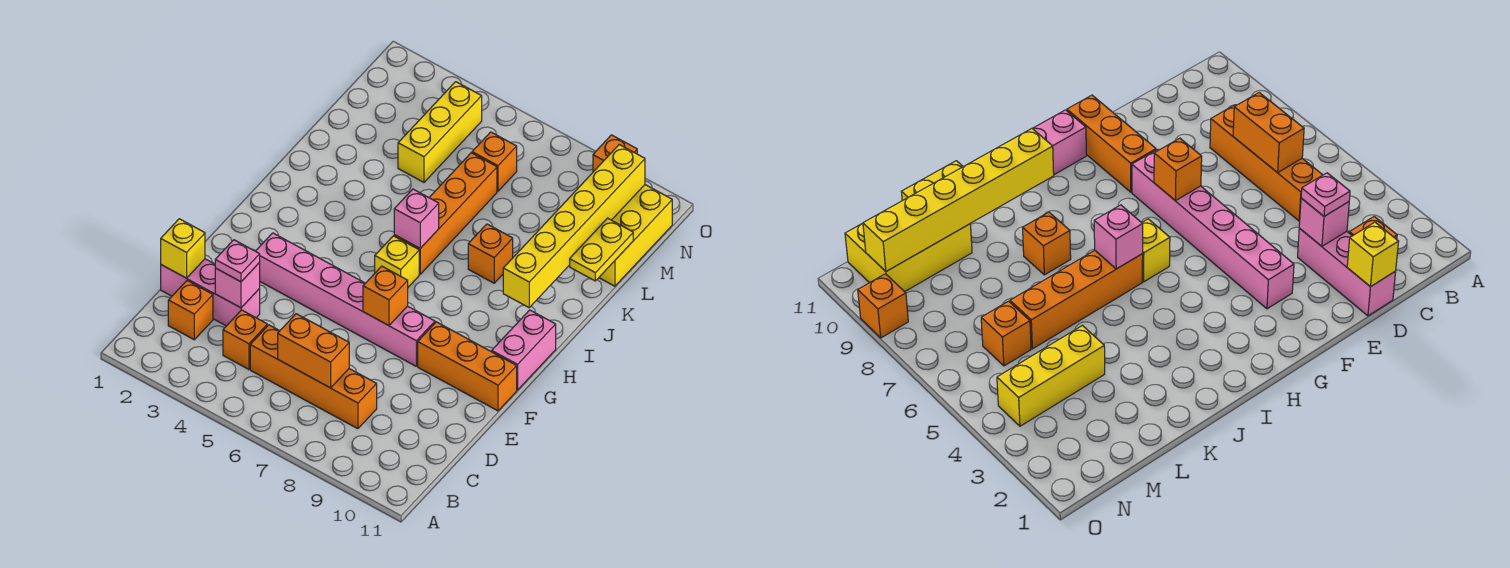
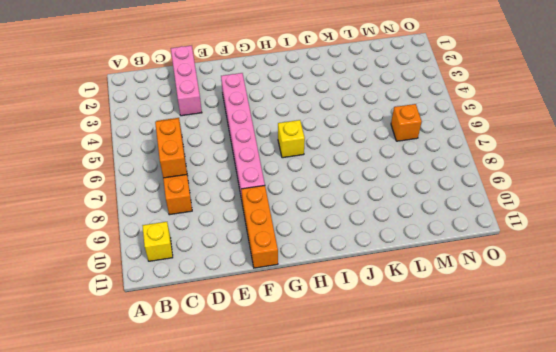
yellow 1x1 brick [142,222,173,261] -> yellow 1x1 brick moved to [161,219,205,278]
none -> orange 1x1 brick [168,281,213,340]
none -> orange 1x1 brick [223,310,267,369]
none -> pink 1x2 brick [492,310,556,390]

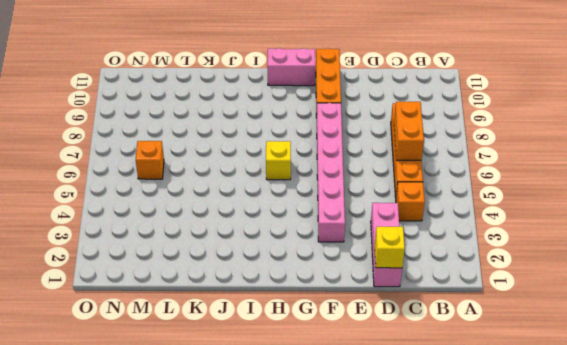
none -> orange 1x1 brick [168,281,213,340]
none -> orange 1x4 brick [394,153,497,274]
none -> orange 1x1 brick [468,224,513,283]

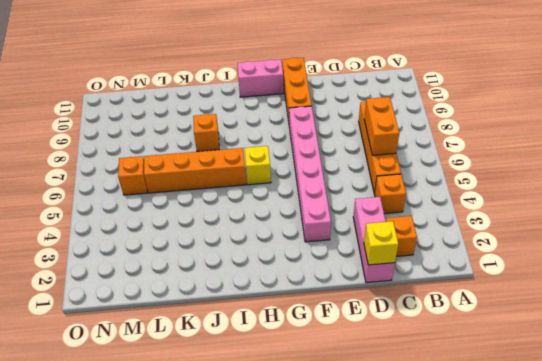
none -> yellow 1x3 brick [398,82,482,182]
none -> yellow 2x3 brick [599,185,672,286]
none -> orange 1x1 brick [593,135,637,172]

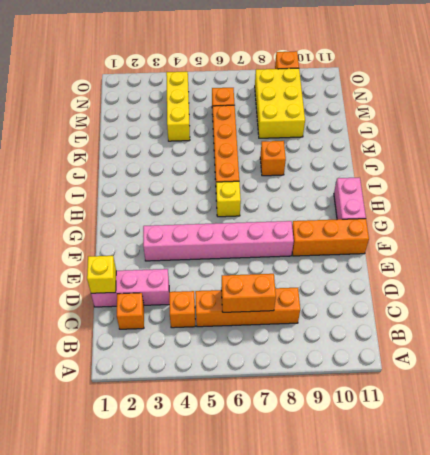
yellow 2x3 brick [255,68,305,138] -> yellow 2x3 brick moved to [599,185,672,286]
none -> pink 1x1 brick [215,263,260,308]
none -> orange 1x1 brick [363,266,408,326]
none -> pink 1x1 brick [394,189,439,248]

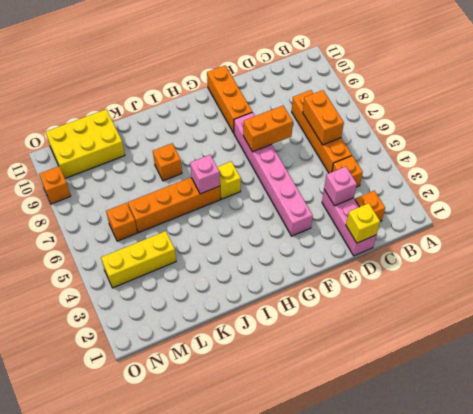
orange 1x2 brick [243,106,293,152] -> orange 1x1 brick [363,266,408,326]
none -> pink 1x2 brick [492,310,556,390]
none -> yellow 1x6 brick [503,145,645,308]
none -> yellow 1x2 plate [570,218,633,281]

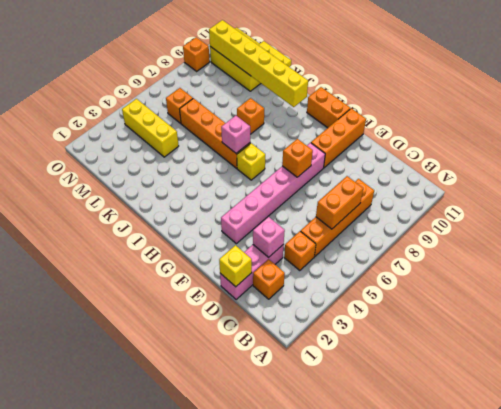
orange 1x2 brick [307,87,350,128] -> pink 1x2 brick [492,310,556,390]
none -> pink 1x1 plate [215,240,260,282]

